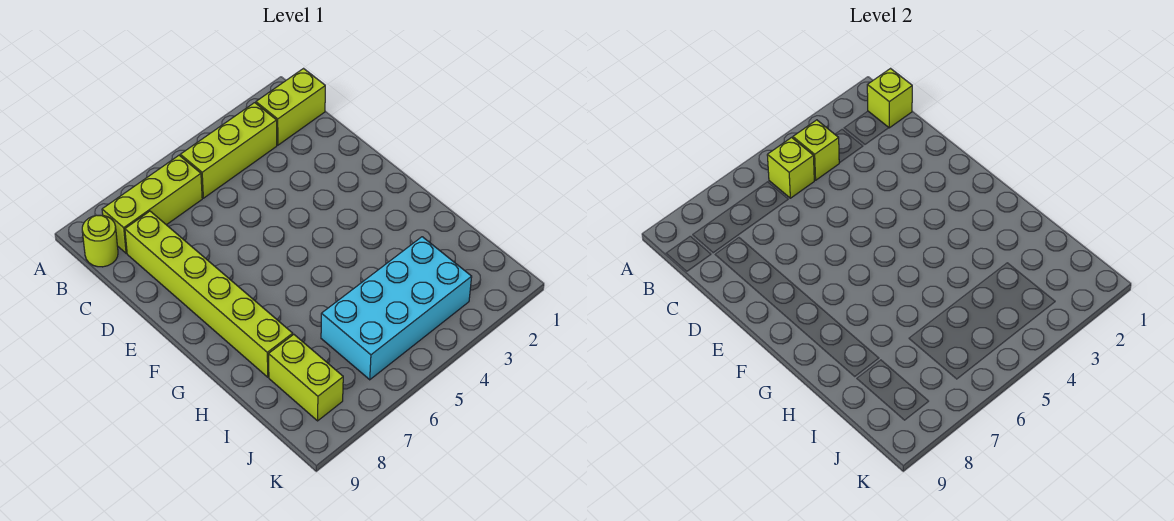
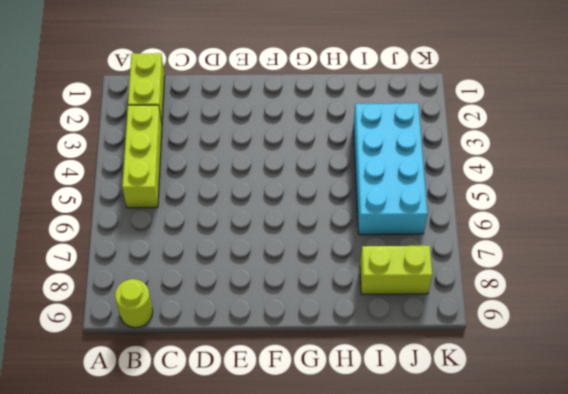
none -> lime 1x3 brick [102,155,202,253]
none -> lime 1x6 brick [125,211,293,377]

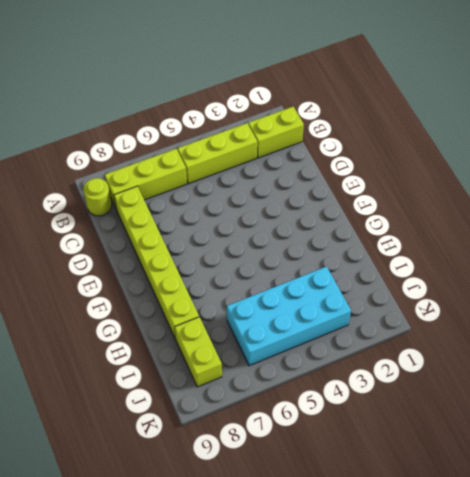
none -> lime 1x1 brick [867,69,912,128]
none -> lime 1x1 brick [793,120,839,180]

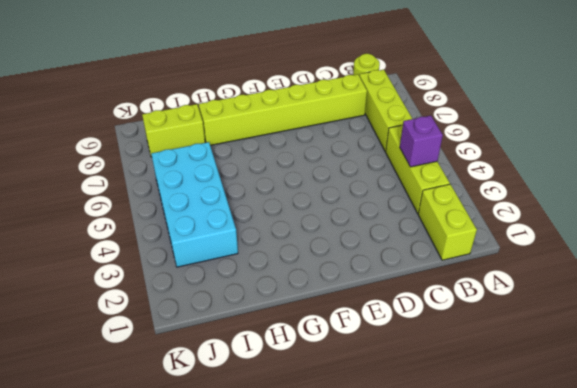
purple 1x1 brick [400,116,443,167] -> lime 1x1 brick [793,120,839,180]
none -> lime 1x1 brick [867,69,912,128]
none -> lime 1x1 brick [767,137,814,198]

